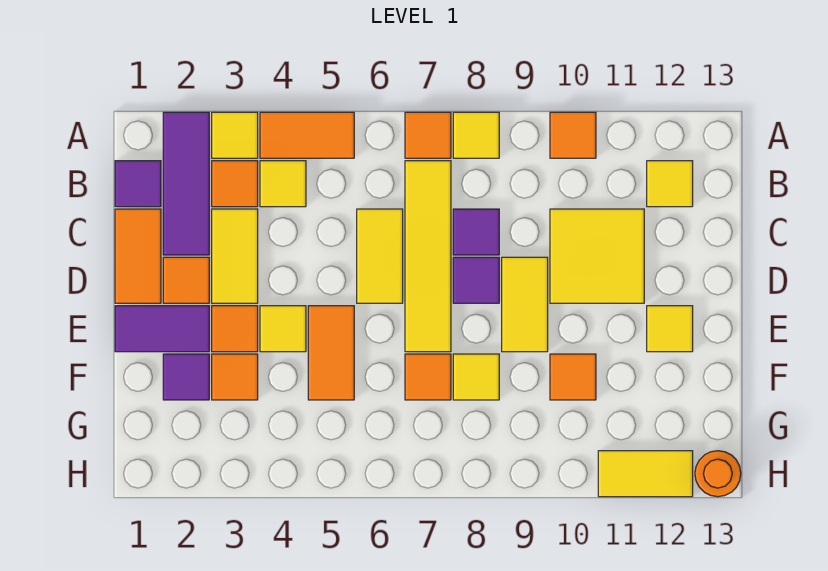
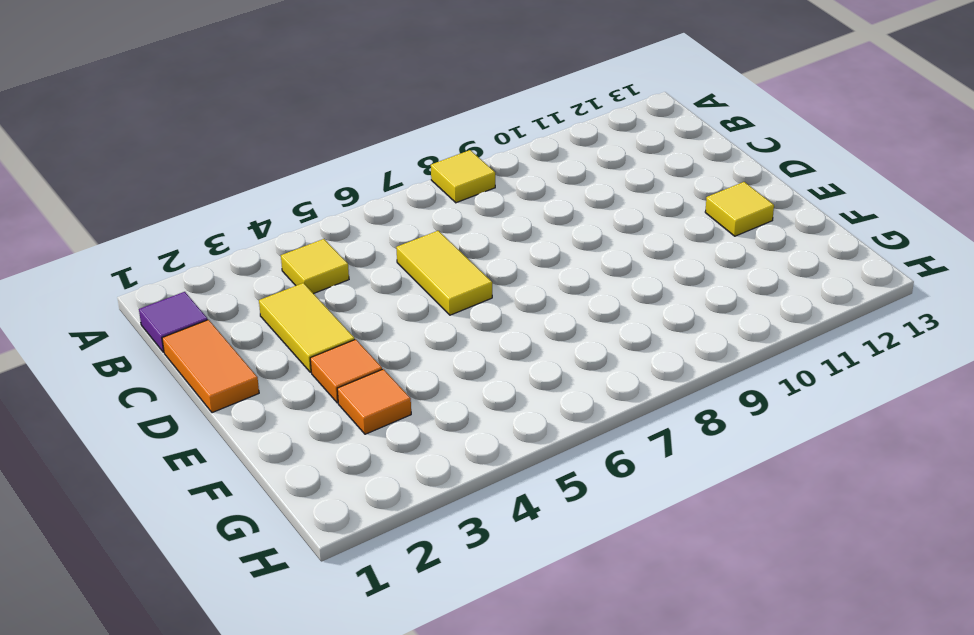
none -> purple 1x3 tile [163,112,209,255]
none -> yellow 1x1 tile [212,112,258,158]
none -> orange 1x2 tile [260,112,354,158]
none -> orange 1x1 tile [405,112,451,158]

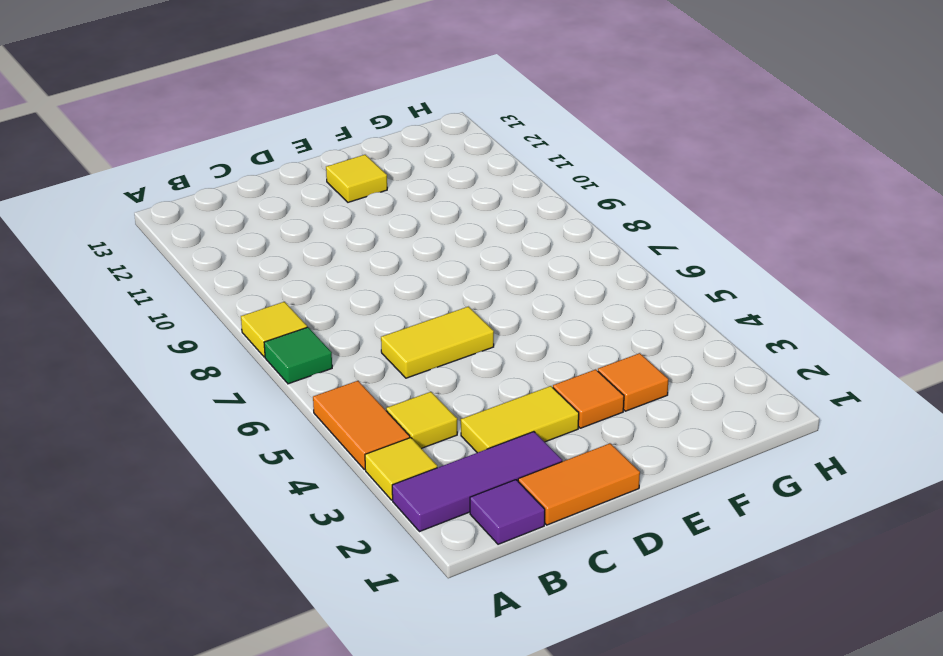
green 1x1 tile [264,327,332,384] -> orange 1x1 tile [405,112,451,158]
none -> orange 1x1 tile [550,112,596,158]
none -> orange 1x1 tile [212,161,258,207]
none -> yellow 1x4 tile [405,161,451,352]
none -> yellow 1x1 tile [647,161,693,207]

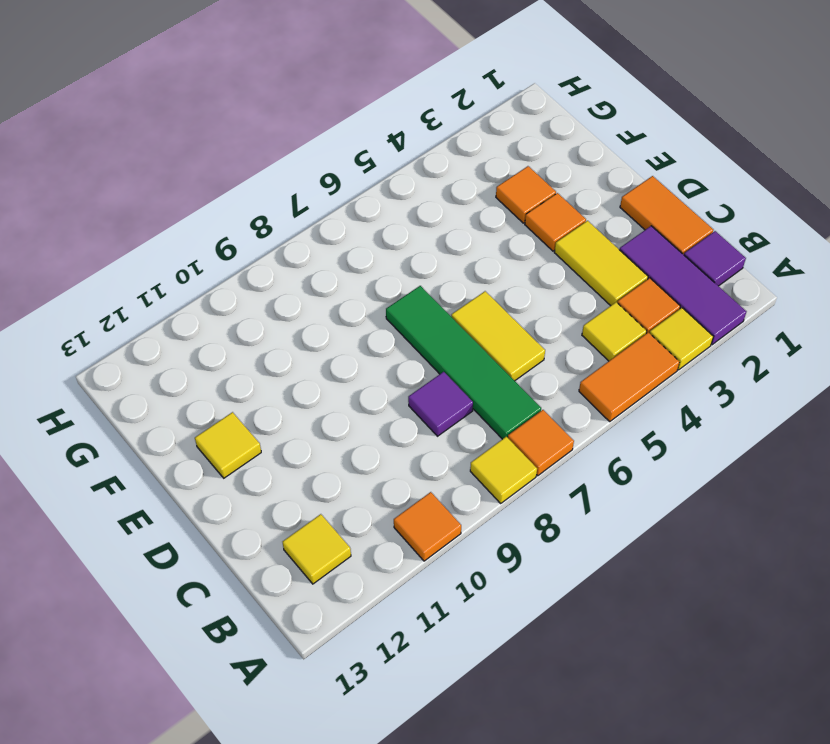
green 1x4 tile [386,286,541,439] -> yellow 1x4 tile [405,161,451,352]
none -> yellow 2x2 tile [550,209,644,303]
none -> orange 1x1 tile [163,257,209,303]
none -> purple 1x1 tile [453,257,499,303]
none -> yellow 1x2 tile [502,257,548,352]

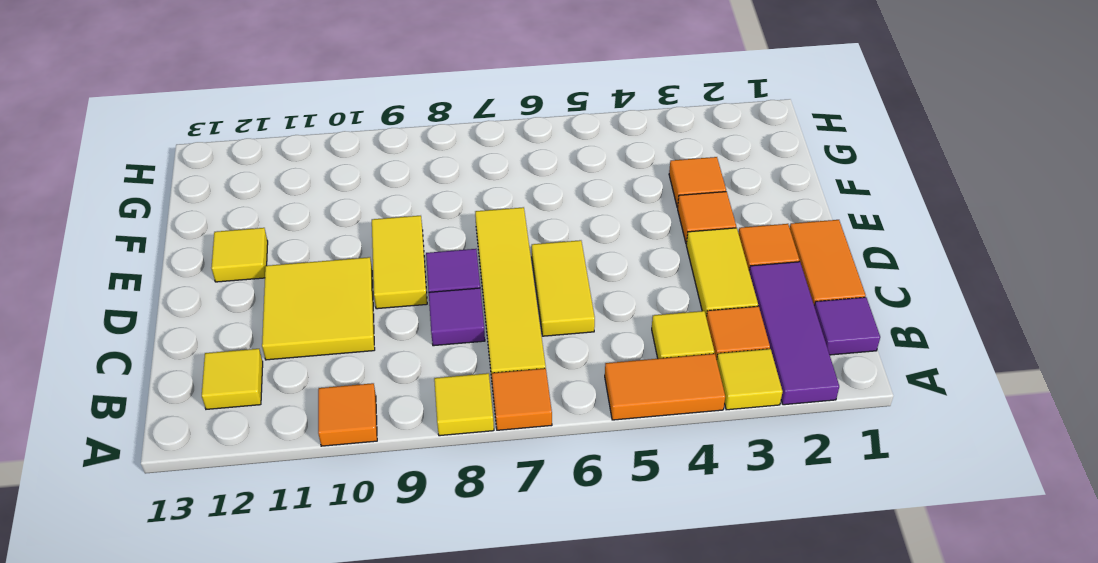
none -> purple 1x2 tile [115,306,209,352]
none -> yellow 1x1 tile [260,306,306,352]
none -> orange 1x2 tile [308,306,354,400]
none -> purple 1x1 tile [163,354,209,400]

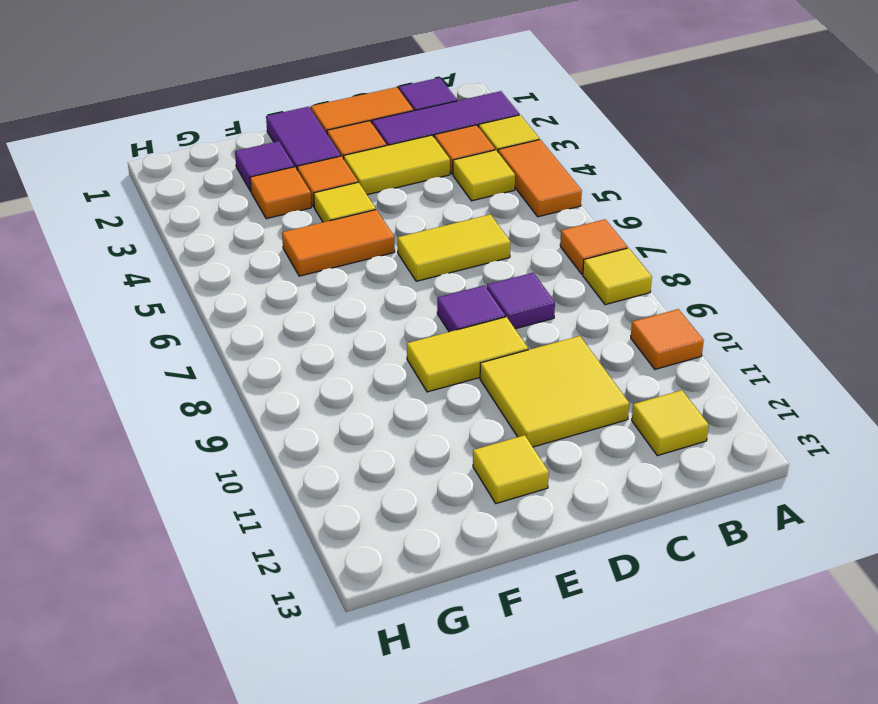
none -> yellow 1x4 tile [405,161,451,352]
none -> orange 1x1 tile [405,354,451,400]
none -> yellow 1x1 tile [453,354,499,400]
none -> orange 1x1 tile [550,354,596,400]

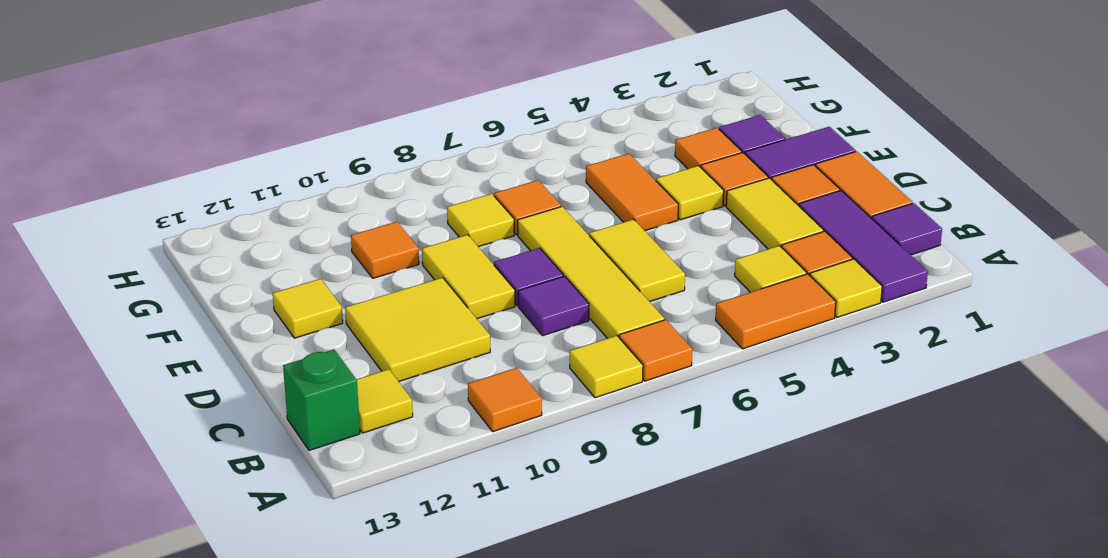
green 1x1 brick [283,350,360,450] -> none
none -> yellow 1x2 tile [598,451,693,497]
none -> orange 1x1 round brick [695,451,741,497]

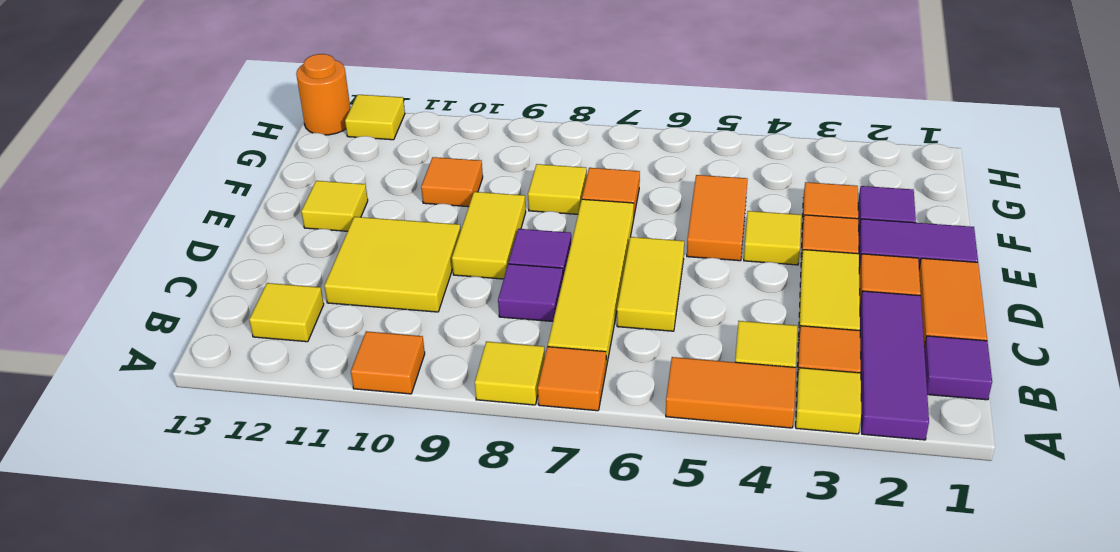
yellow 1x1 tile [345,95,405,140] -> yellow 1x2 tile [598,451,693,497]

